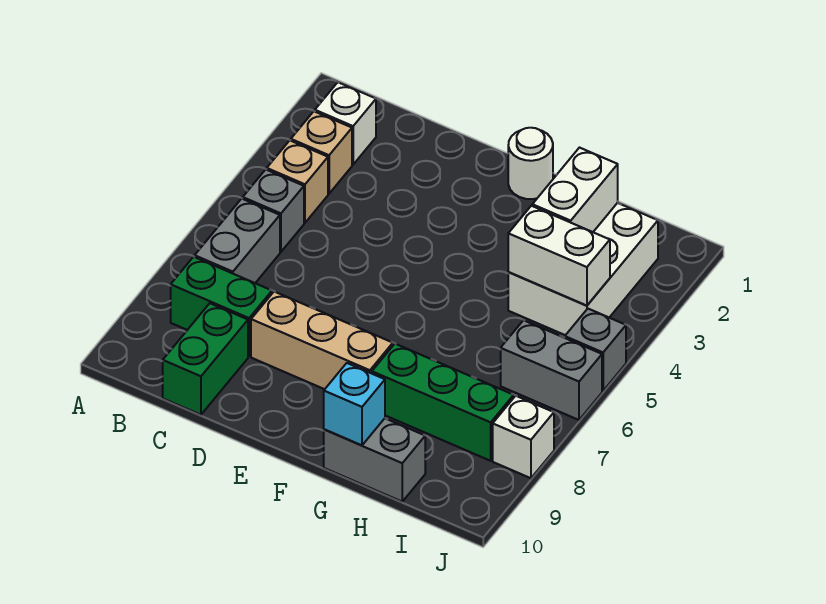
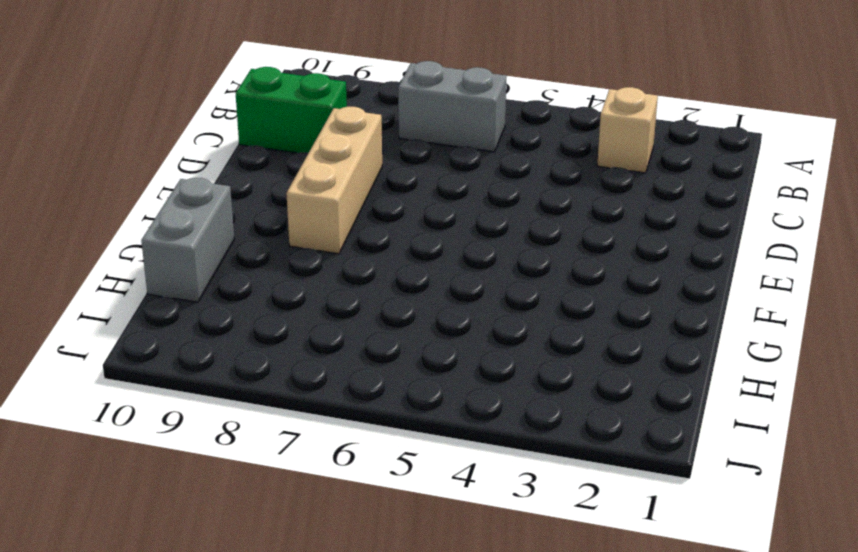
none -> white 1x1 brick [315,82,376,165]
none -> tan 1x1 brick [266,140,328,223]
none -> grey 1x1 brick [243,170,304,252]

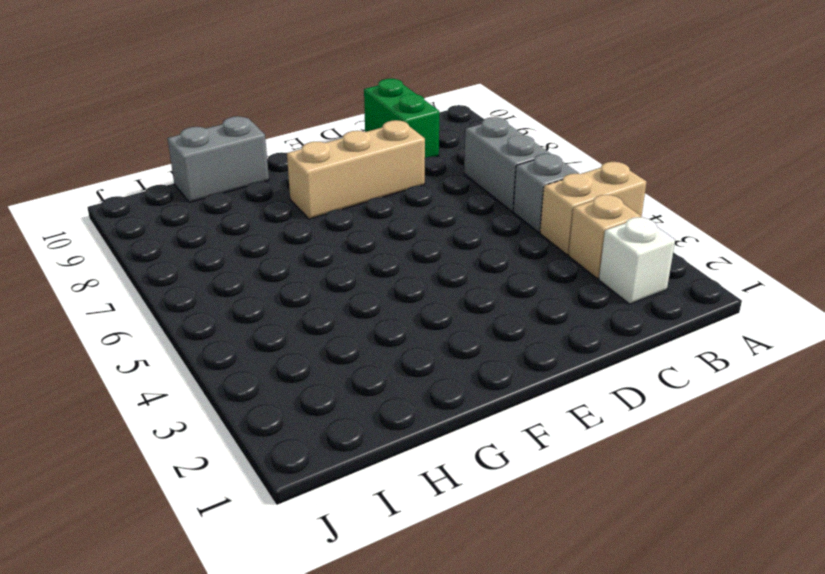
tan 1x2 brick [540,162,646,255] -> tan 1x1 brick [266,140,328,223]
none -> green 1x2 brick [171,257,272,356]
none -> white 1x1 round brick [508,128,553,199]
none -> green 1x3 brick [372,344,514,461]

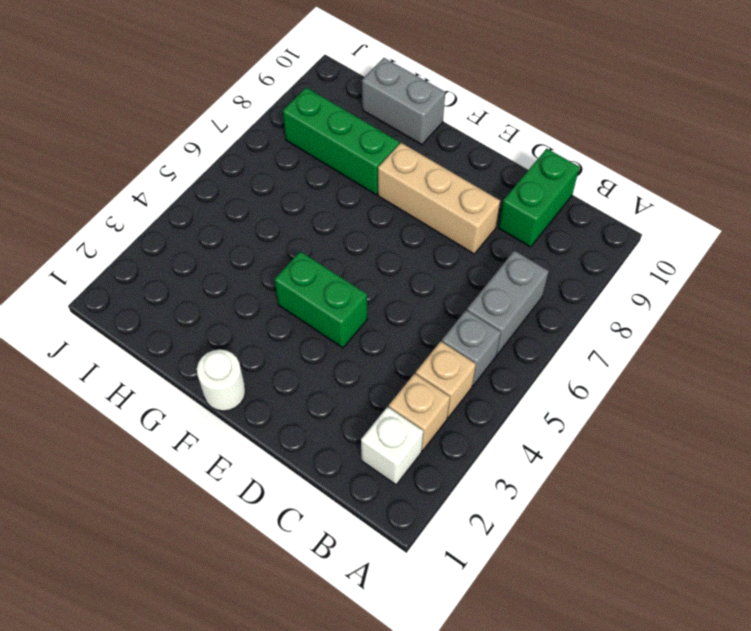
green 1x2 brick [274,251,367,348] -> green 1x2 brick moved to [171,257,272,356]
none -> white 2x3 brick [508,203,658,335]
none -> grey 1x2 brick [501,320,602,420]
none -> grey 1x1 brick [565,309,626,391]

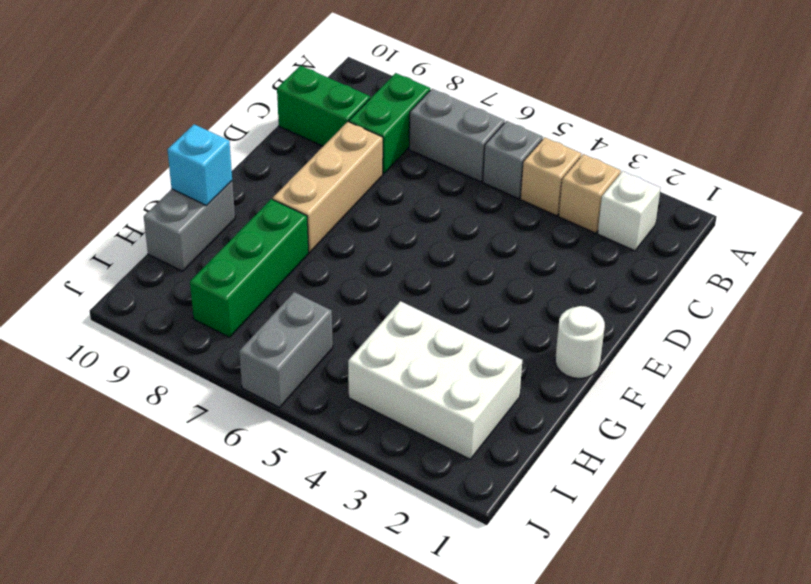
none -> grey 1x1 brick [565,309,626,391]
none -> white 1x1 brick [493,396,554,478]
none -> white 1x2 brick [532,148,618,232]

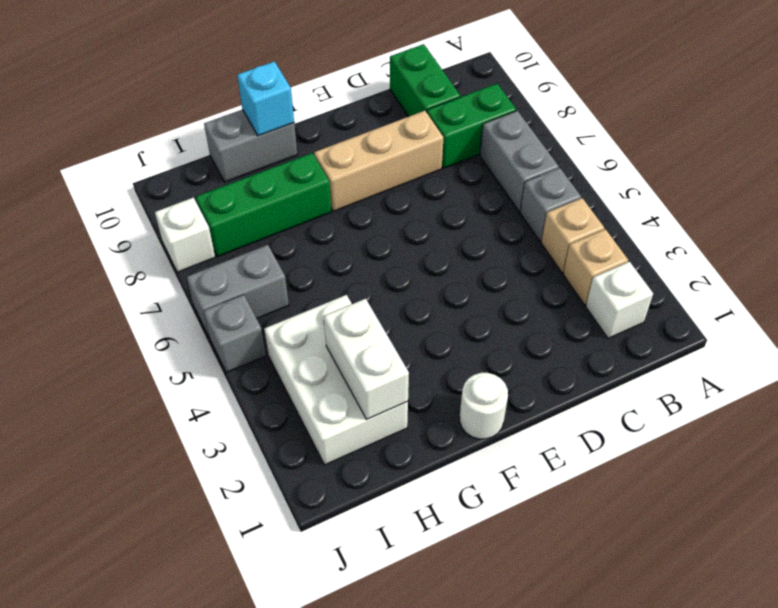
none -> white 1x2 brick [508,206,610,306]

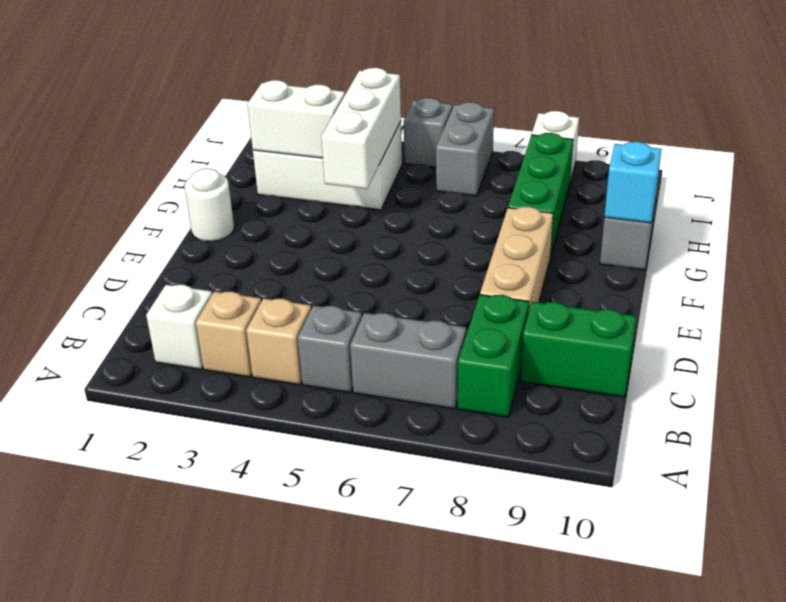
white 1x3 brick [321,68,401,189] -> white 1x2 brick [508,206,610,306]

